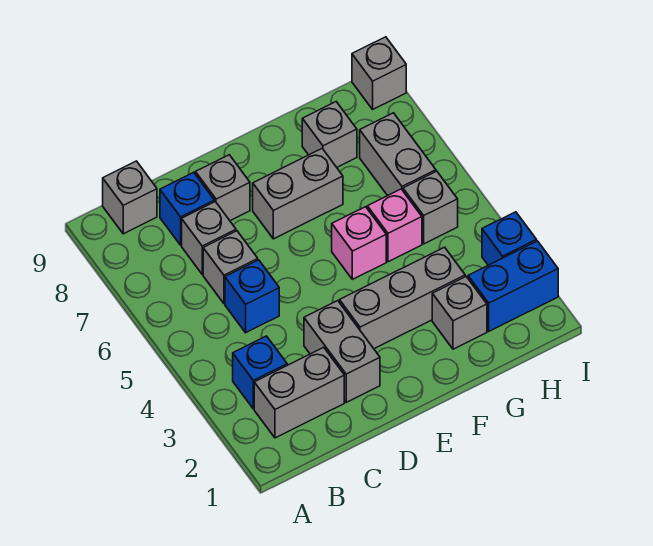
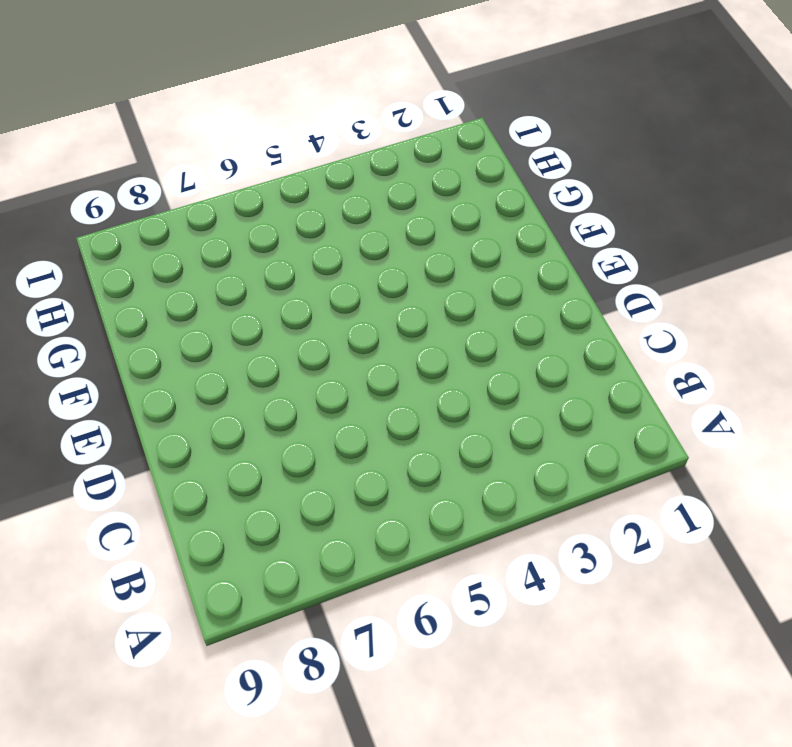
none -> grey 1x2 brick [254,347,344,438]
none -> blue 1x1 brick [233,336,287,409]
none -> grey 1x1 brick [103,161,157,234]

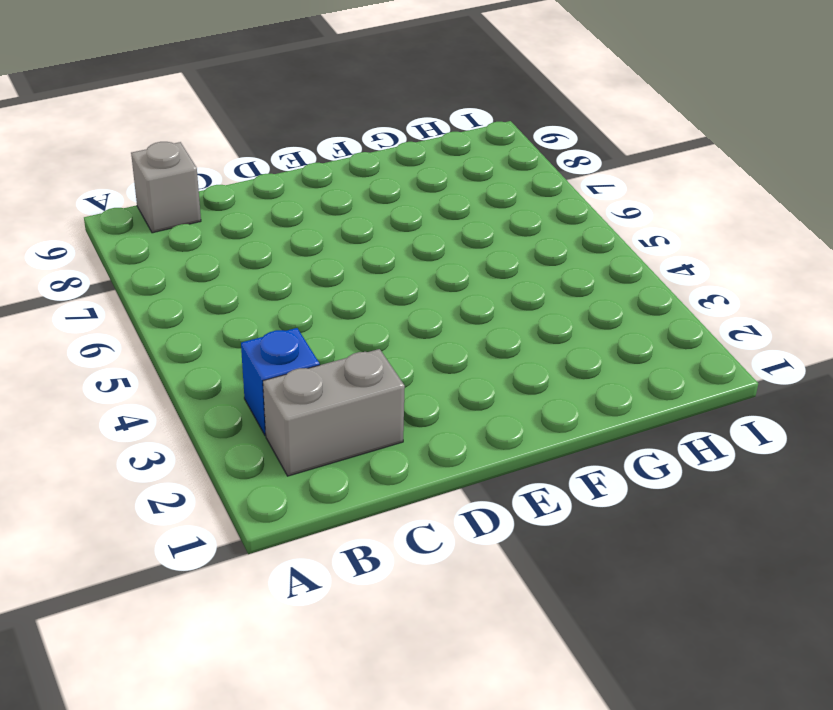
none -> blue 1x1 brick [225,260,279,333]
none -> grey 1x1 brick [203,231,258,303]
none -> grey 1x1 brick [182,202,236,274]

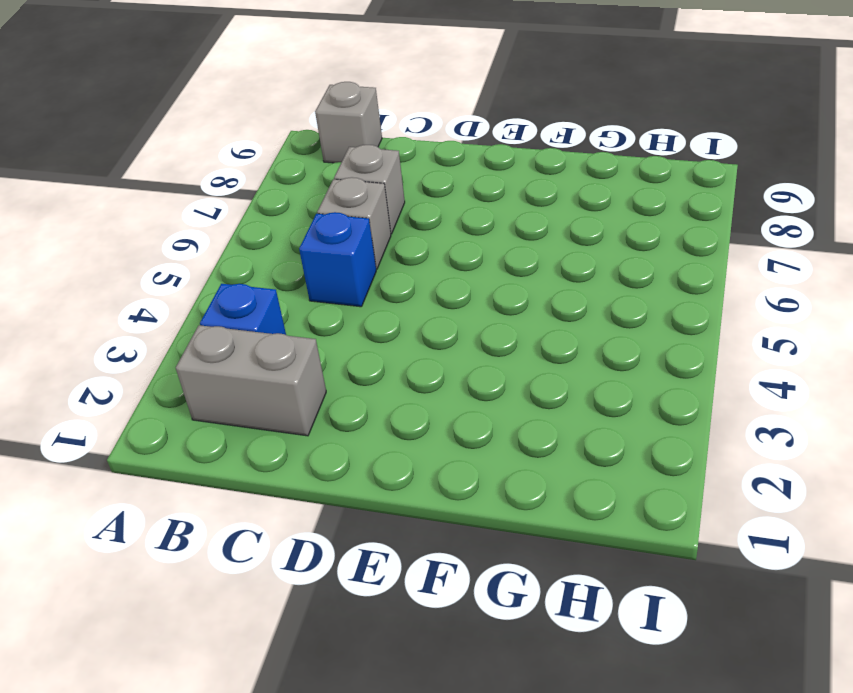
none -> blue 1x1 brick [160,172,214,245]
none -> grey 1x2 brick [304,301,380,402]
none -> grey 1x1 brick [195,155,250,221]

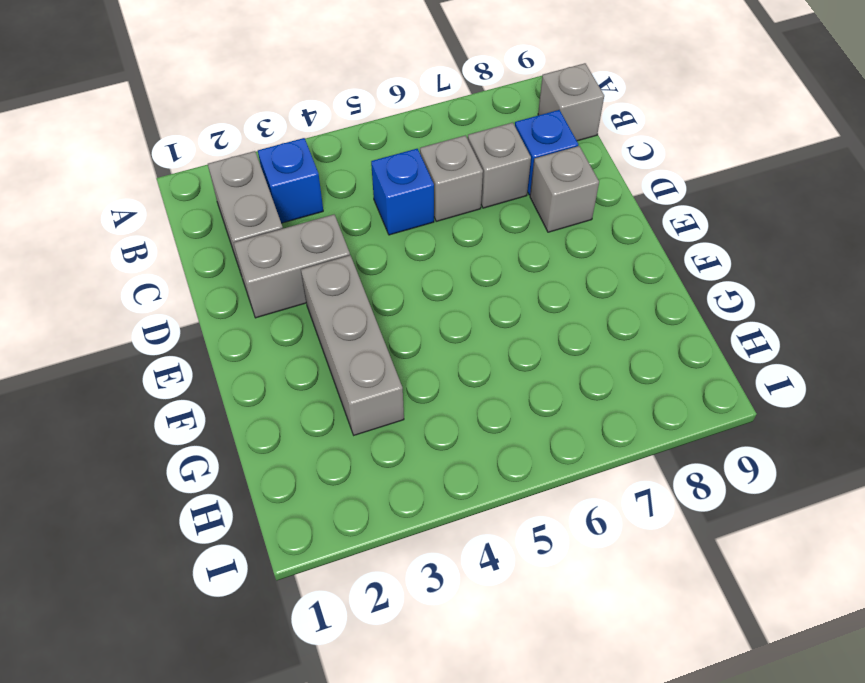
none -> grey 1x2 brick [253,149,343,239]
none -> pink 1x1 brick [332,207,386,279]
none -> grey 1x1 brick [432,277,487,349]

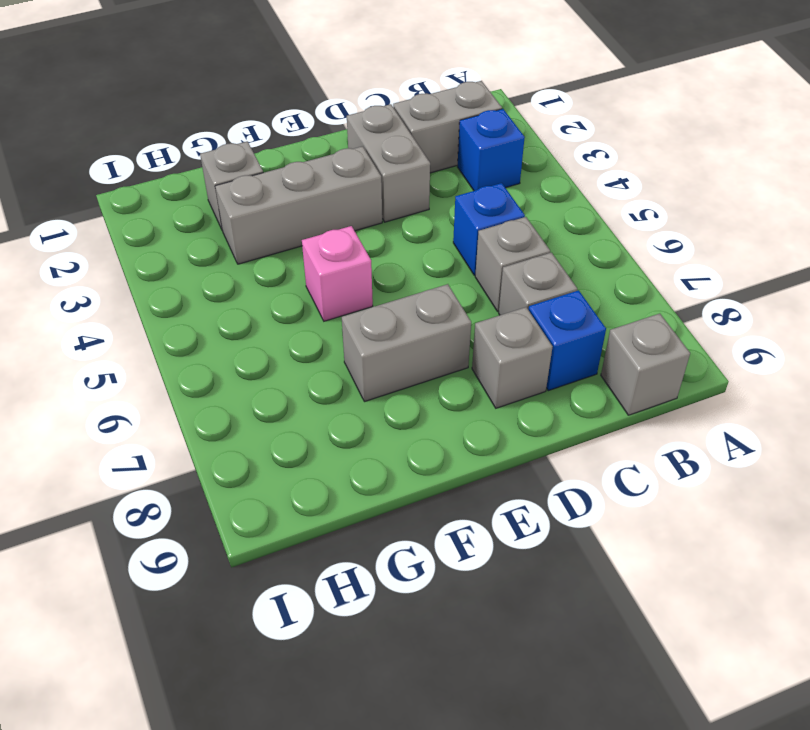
none -> pink 1x1 brick [367,189,422,262]
none -> grey 1x1 brick [302,102,357,167]
none -> blue 1x2 brick [468,241,558,331]

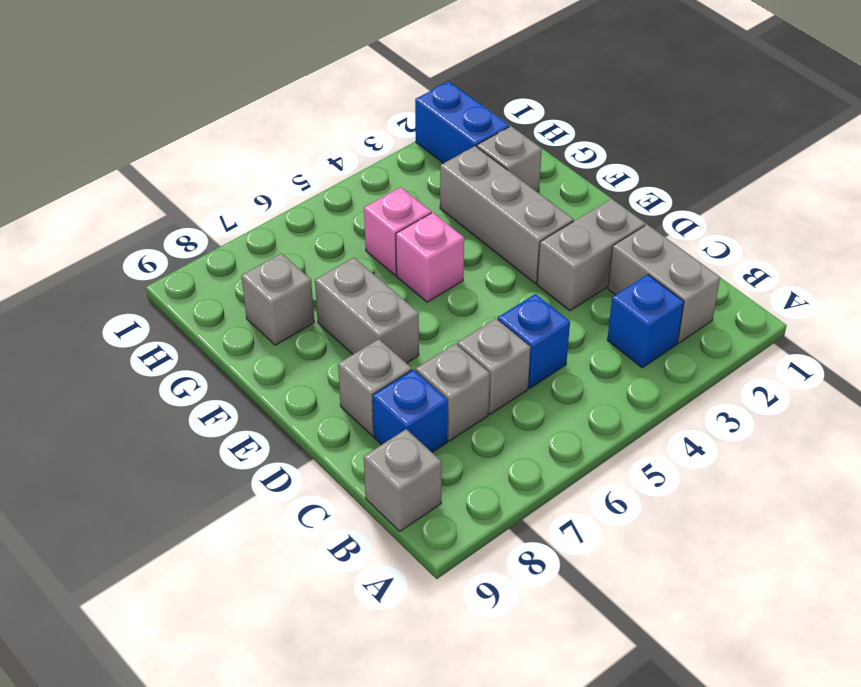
none -> grey 1x1 brick [403,171,458,244]
none -> grey 1x2 brick [360,113,436,196]
none -> blue 1x1 brick [482,212,537,265]

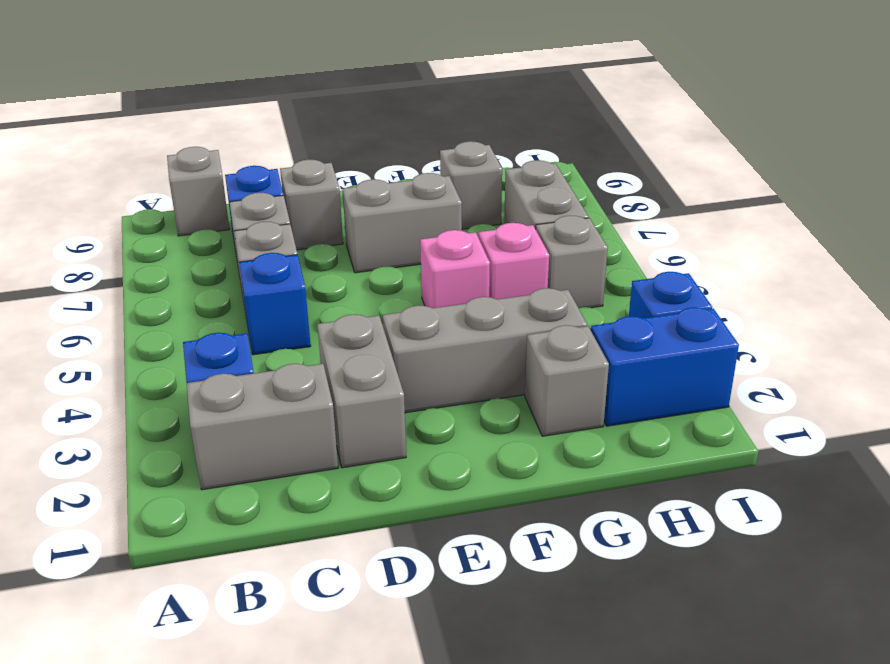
none -> grey 1x1 brick [352,37,406,109]

